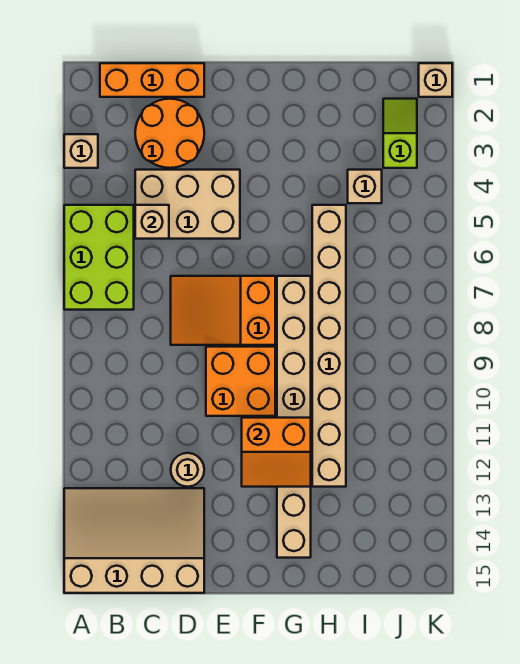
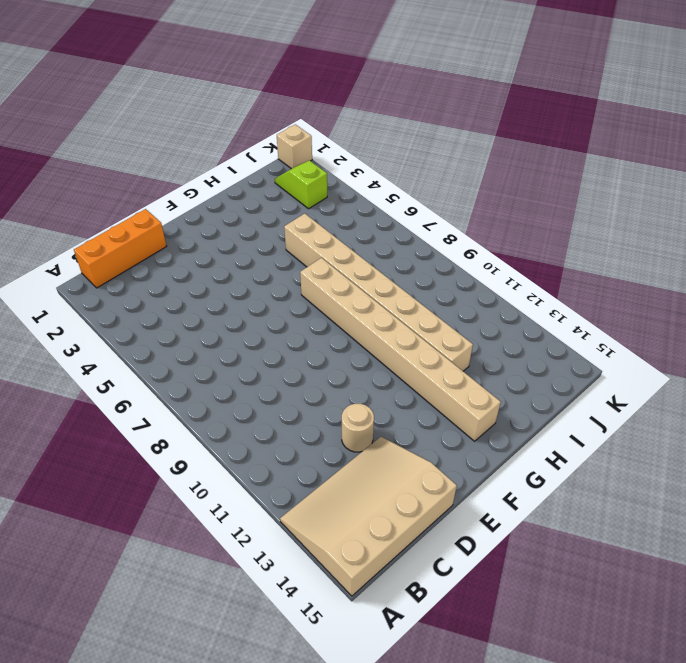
none -> tan 1x1 brick [64,134,98,168]
none -> lime 2x3 brick [64,205,134,310]
none -> orange 2x2 round brick [135,99,204,168]

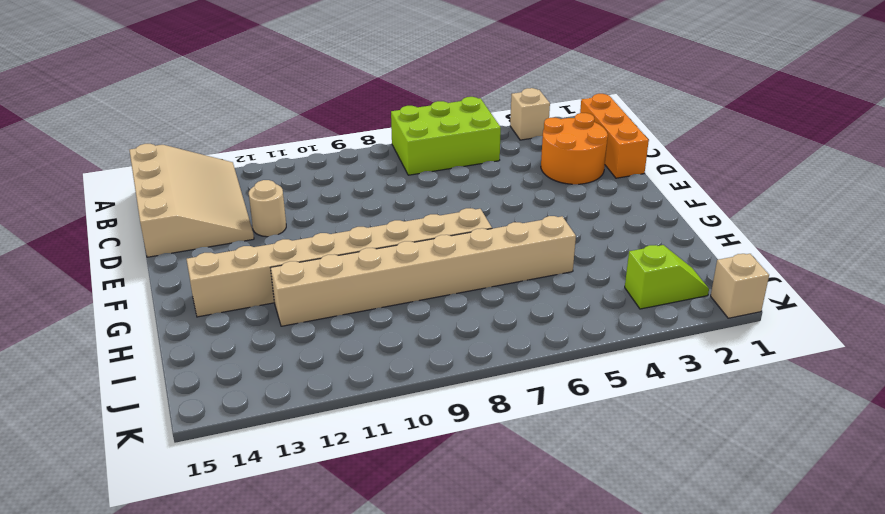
none -> tan 2x3 brick [135,170,240,239]
none -> orange 2x3 slope [171,276,275,345]
none -> orange 2x2 brick [206,347,275,416]

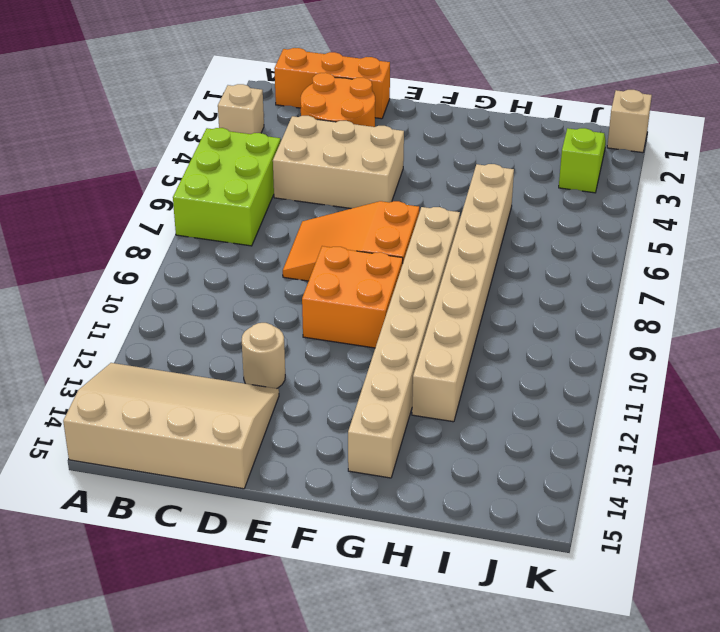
none -> tan 1x1 brick [348,170,382,203]
none -> tan 1x1 brick [135,205,169,239]
none -> orange 2x2 slope [242,418,311,487]

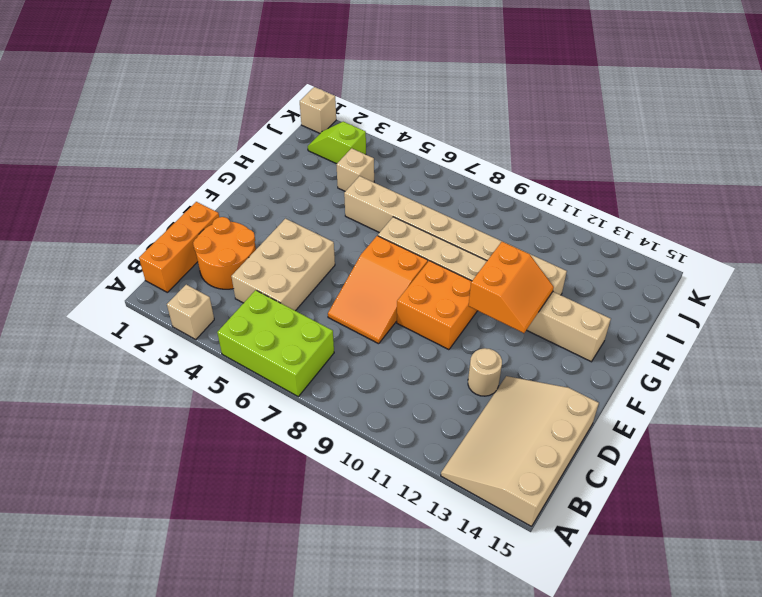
none -> tan 1x1 brick [135,205,169,239]

